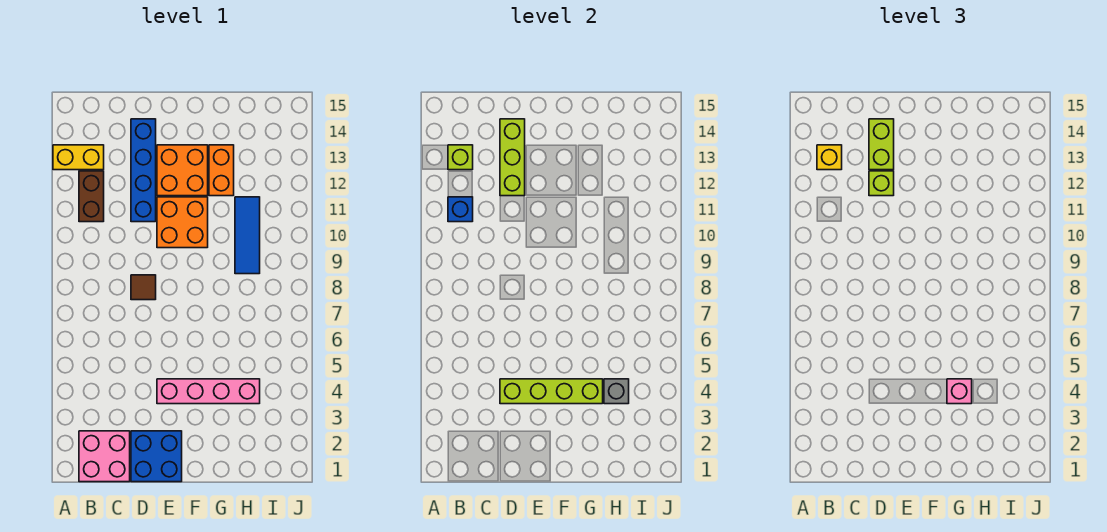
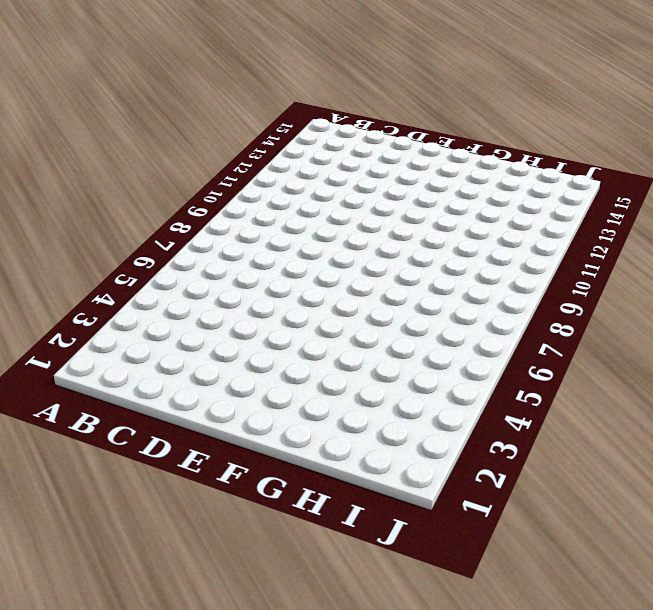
none -> yellow 1x2 brick [53,145,104,170]
none -> pink 2x2 brick [79,431,130,482]
none -> brown 1x2 brick [79,171,104,222]

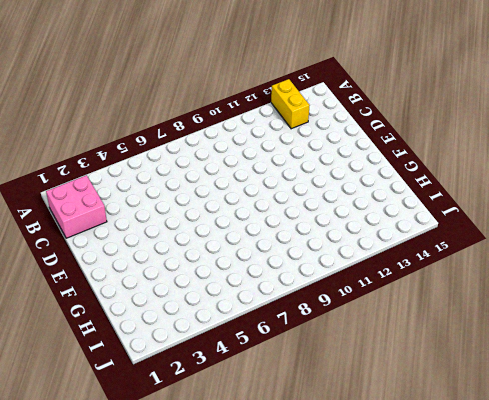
none -> brown 1x2 brick [79,171,104,222]
none -> blue 2x2 brick [131,431,182,482]
none -> brown 1x1 tile [131,275,156,300]

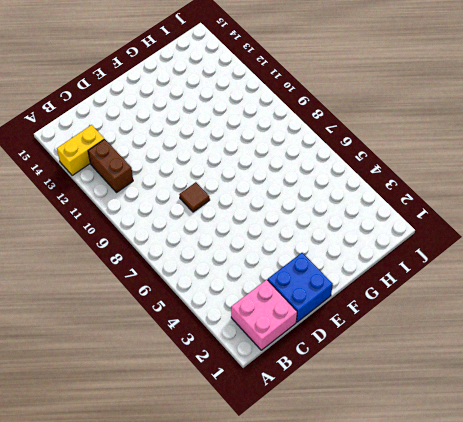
none -> blue 1x4 brick [131,119,156,222]
none -> pink 1x4 brick [157,379,260,404]
none -> orange 2x2 brick [157,197,208,248]

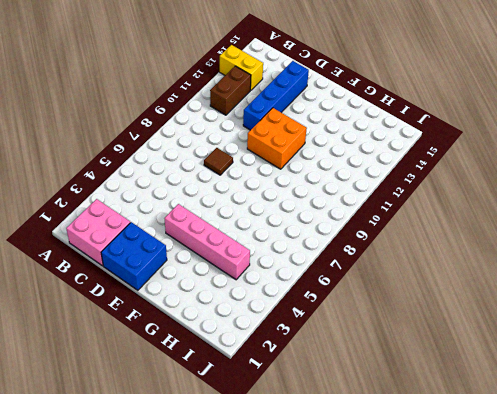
none -> orange 2x2 brick [157,145,208,196]
none -> orange 1x2 brick [209,145,234,196]
none -> blue 1x3 tile [235,197,260,274]

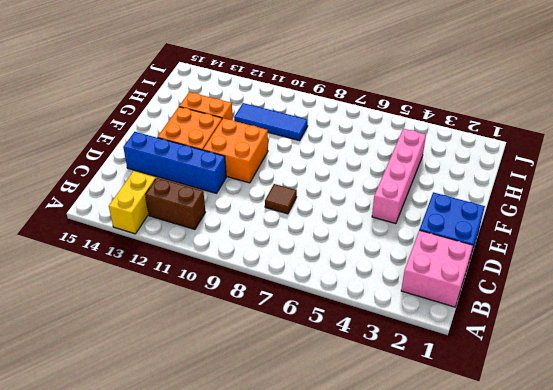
none -> blue 1x1 brick [448,197,473,222]
none -> lime 1x1 brick [448,145,473,170]
none -> lime 1x4 brick [500,379,603,404]

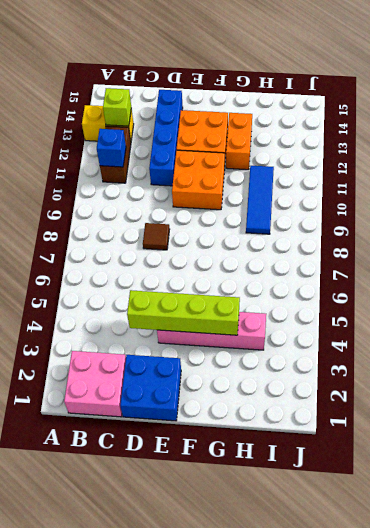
none -> lime 1x3 brick [500,119,525,196]
none -> grey 1x1 brick [604,379,629,404]
none -> yellow 1x1 brick [817,145,842,170]

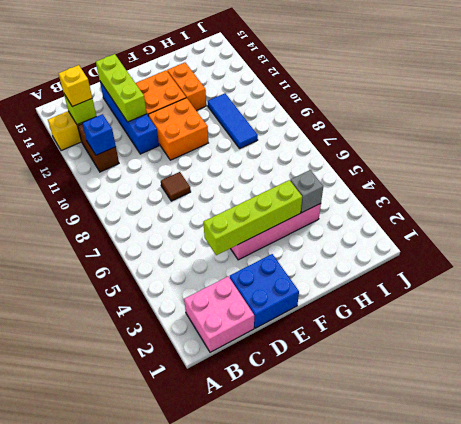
none -> lime 1x1 brick [869,171,894,196]
none -> lime 1x2 brick [869,119,894,170]
none -> pink 1x1 brick [947,379,972,404]

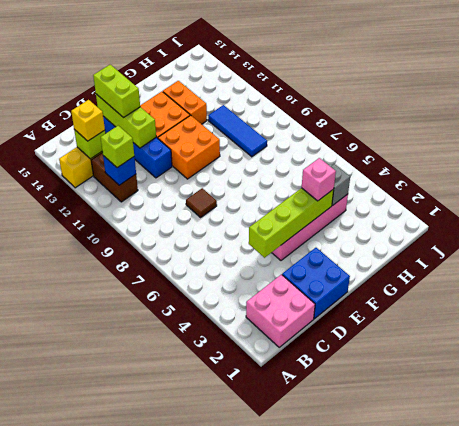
lime 1x1 brick [101,126,134,168] -> lime 1x1 brick moved to [869,171,894,196]

